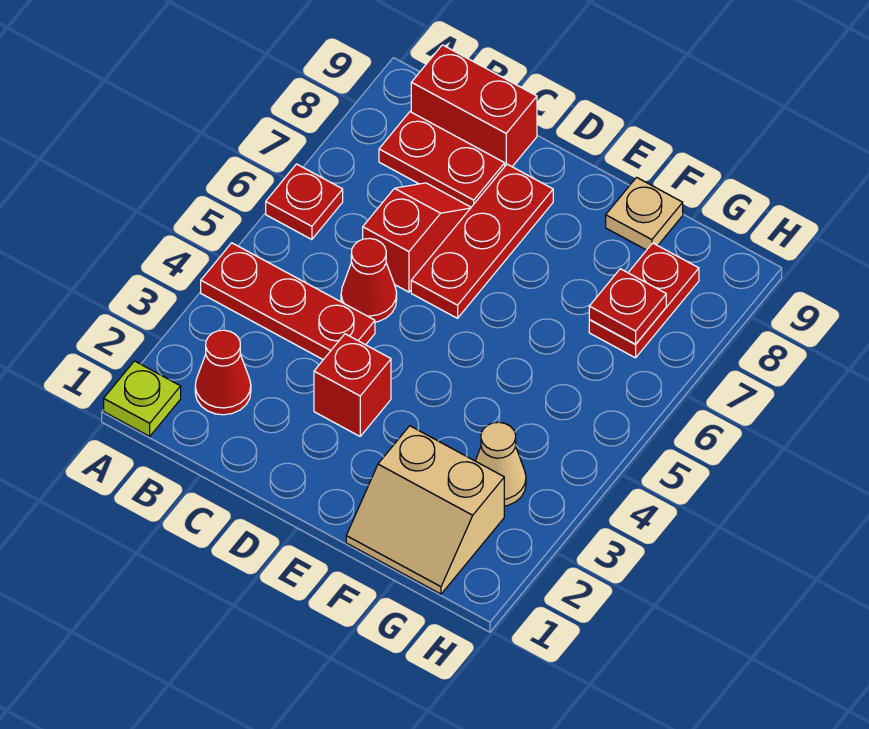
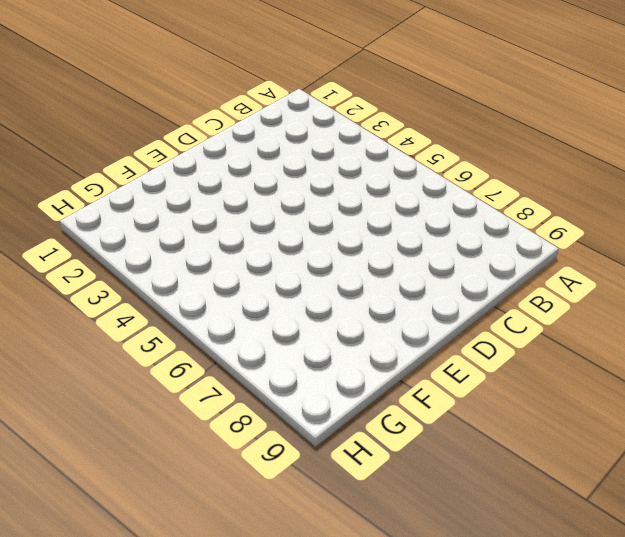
none -> lime 1x1 plate [104,361,181,436]
none -> red 1x3 plate [201,243,375,360]
none -> red 1x1 plate [266,164,343,240]

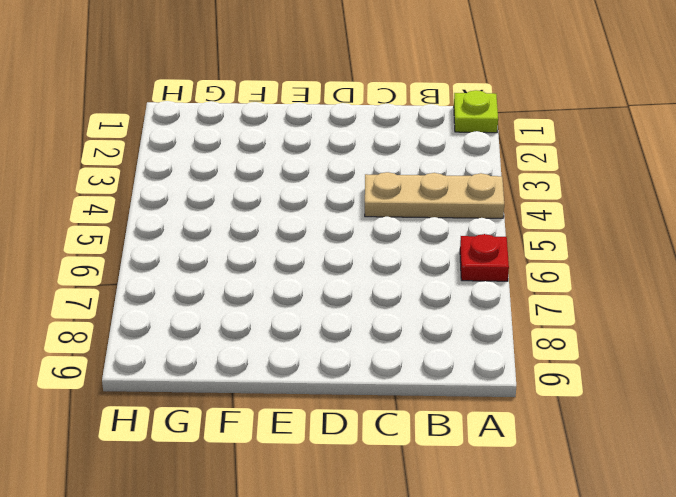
tan 1x3 plate [365,172,504,218] -> red 1x3 plate [201,243,375,360]
none -> red 1x1 cone [195,330,251,415]
none -> red 1x2 plate [379,112,505,207]
none -> red 1x2 brick [411,45,537,166]

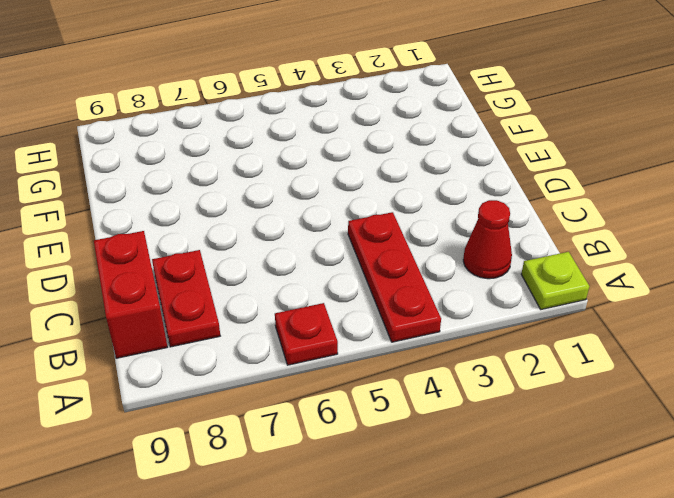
none -> red 1x1 cone [341,238,397,322]
none -> red 1x2 slope [363,183,471,292]
none -> red 1x1 brick [314,334,391,436]

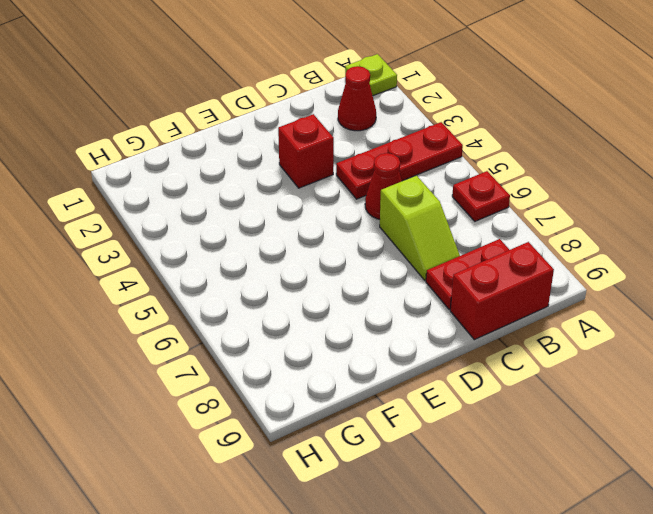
lime 1x2 slope [380,175,460,280] -> red 1x2 slope [363,183,471,292]
none -> red 1x3 plate [411,164,553,318]
none -> tan 2x2 slope [346,426,504,594]
none -> tan 1x1 plate [606,177,683,250]

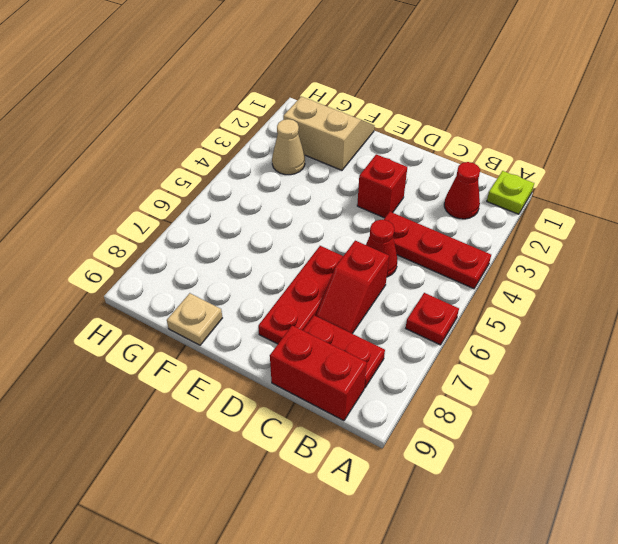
none -> red 1x2 plate [589,243,699,358]
none -> red 1x1 plate [589,269,666,344]

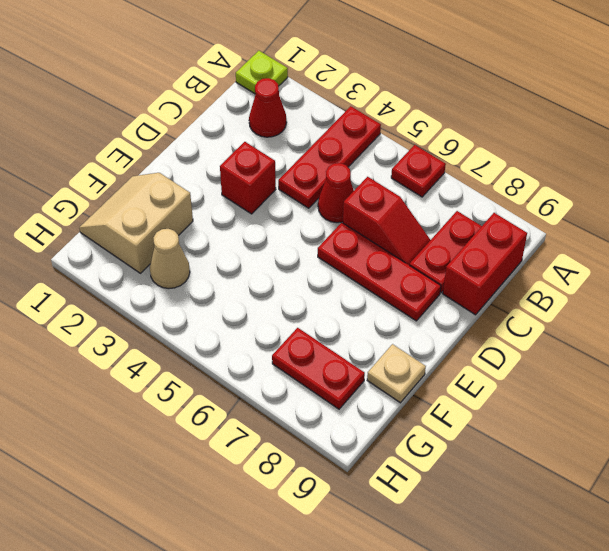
none -> red 1x1 plate [589,269,666,344]

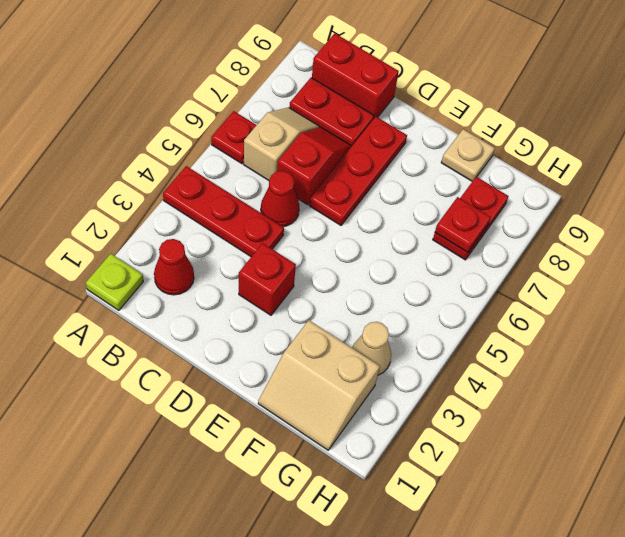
tan 1x2 slope [244,107,319,180] -> none

